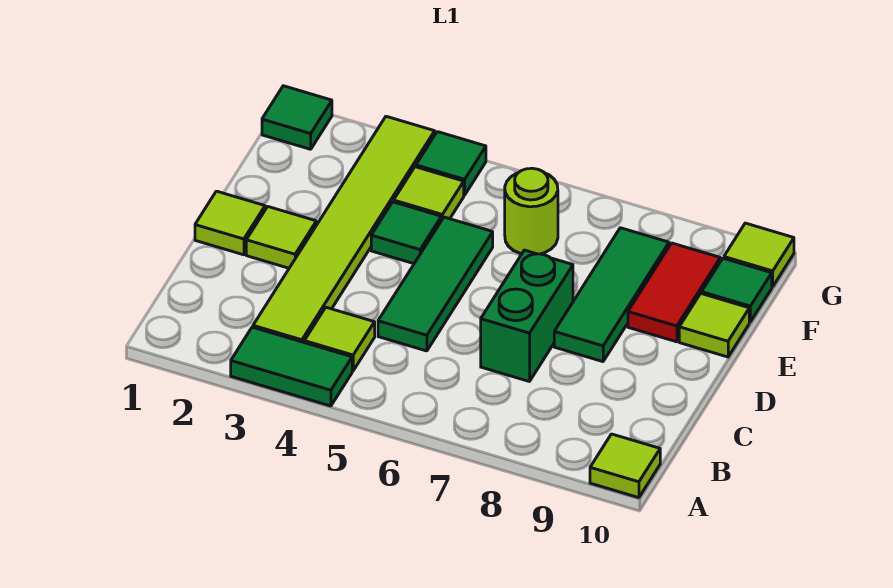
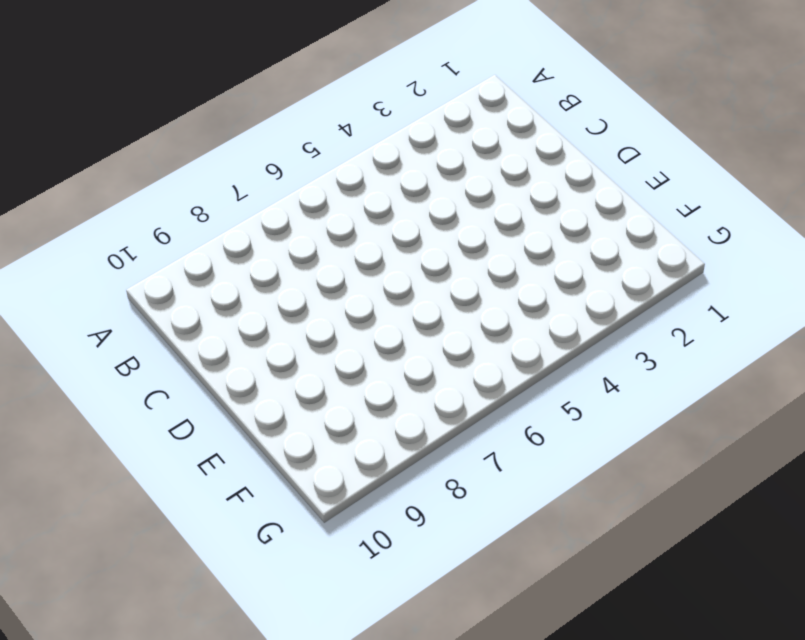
none -> green 1x2 tile [231,327,352,406]
none -> lime 1x1 tile [590,434,660,498]
none -> lime 1x6 tile [253,116,435,342]

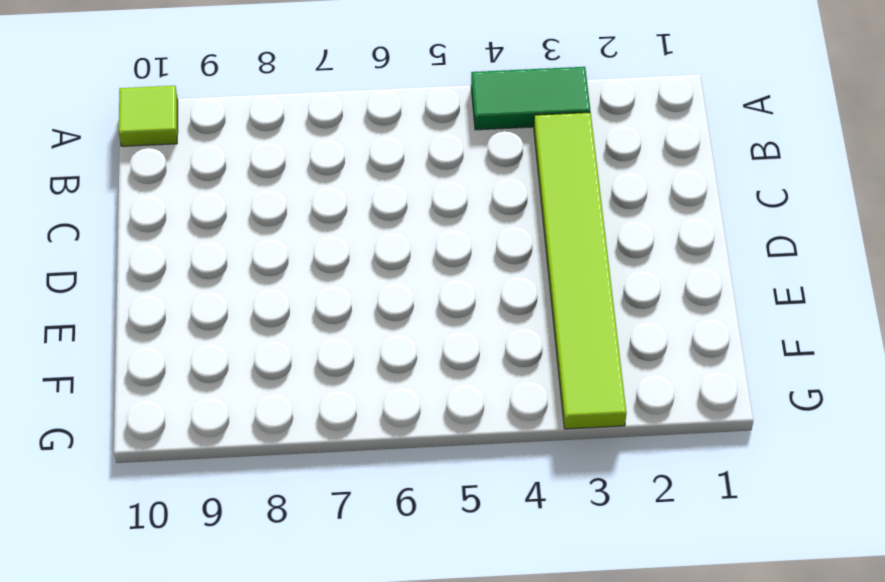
none -> lime 1x1 tile [304,307,375,371]
none -> green 1x3 tile [378,217,493,351]
none -> green 1x2 brick [481,250,573,382]

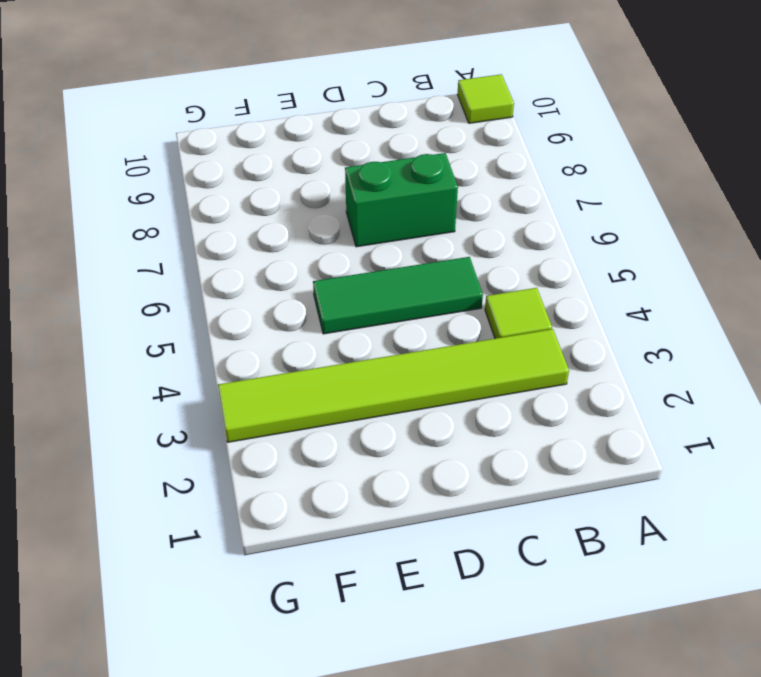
none -> green 1x2 tile [231,327,352,406]
none -> lime 1x1 tile [195,191,265,255]
none -> lime 1x1 tile [246,207,316,268]

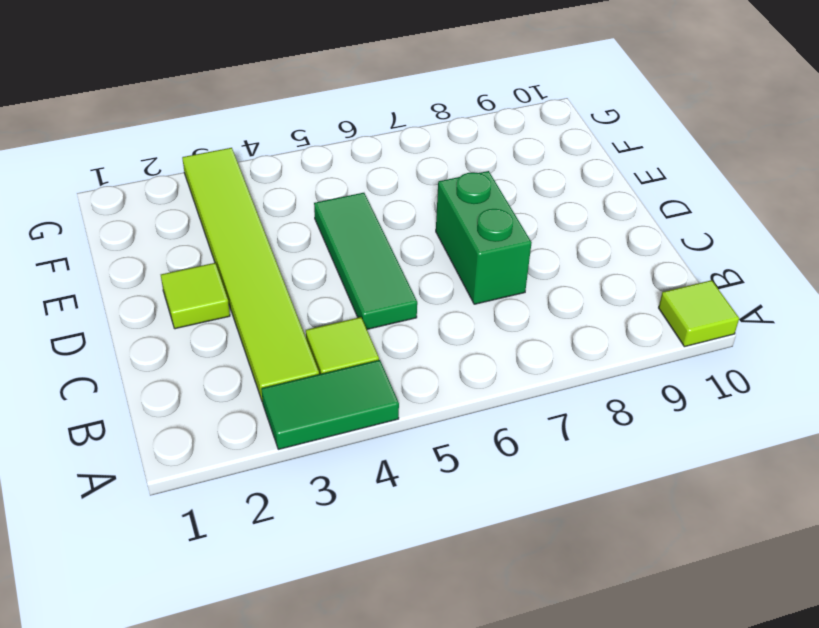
none -> lime 1x1 tile [195,191,265,255]
none -> green 1x3 tile [554,228,669,362]
none -> green 1x1 tile [371,202,441,264]

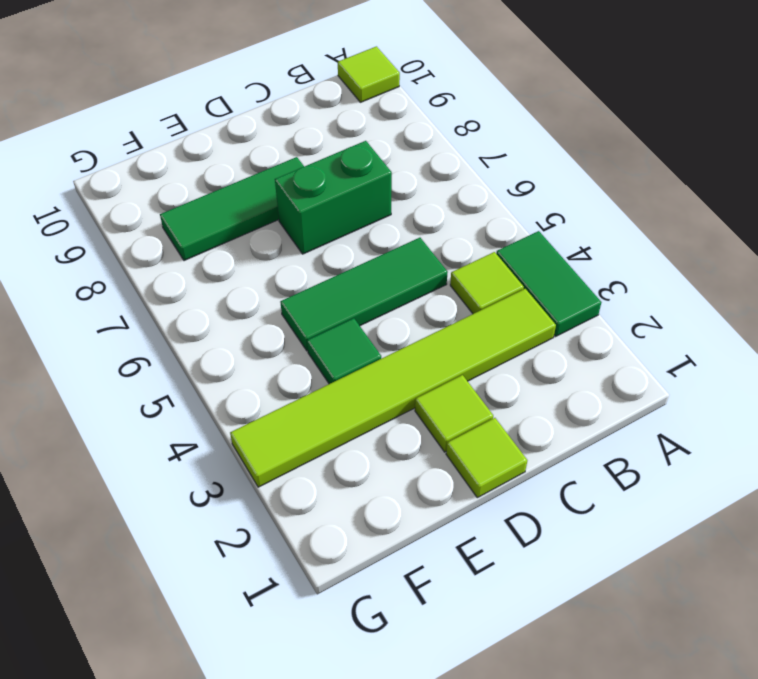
none -> red 1x2 tile [628,243,720,342]
none -> lime 1x1 tile [679,294,749,357]
none -> lime 1x1 tile [394,167,464,221]

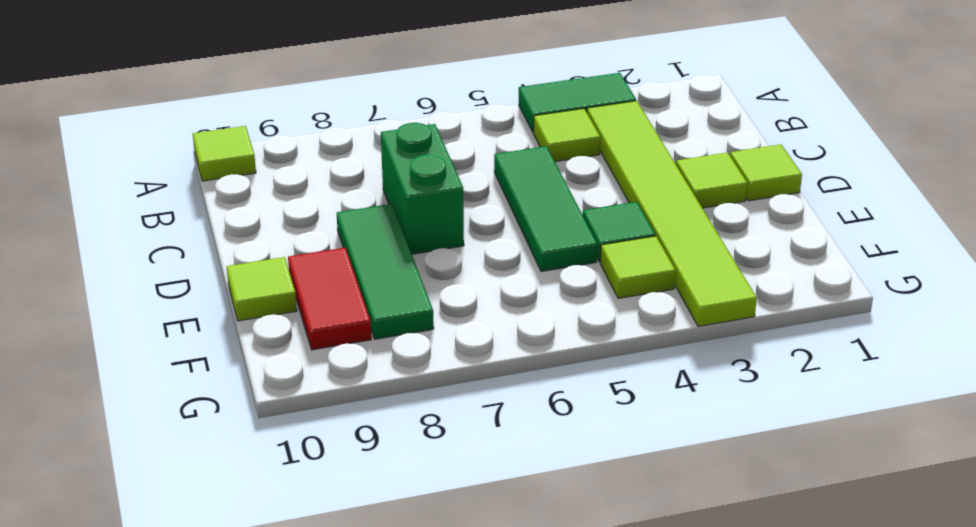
none -> lime 1x1 round brick [505,168,558,254]
none -> green 1x1 tile [702,258,772,322]
none -> green 1x1 tile [262,86,332,149]

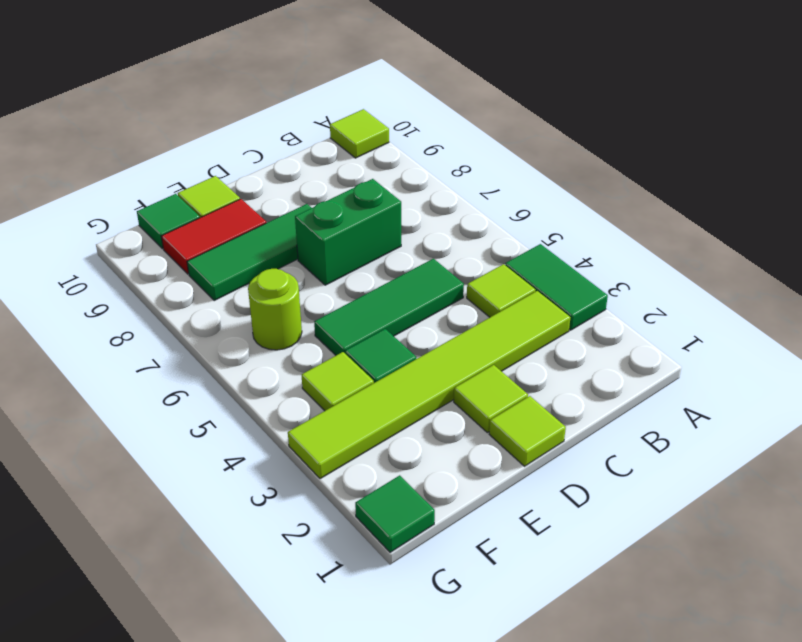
none -> green 1x1 tile [416,132,486,195]
none -> lime 1x1 tile [724,223,794,287]

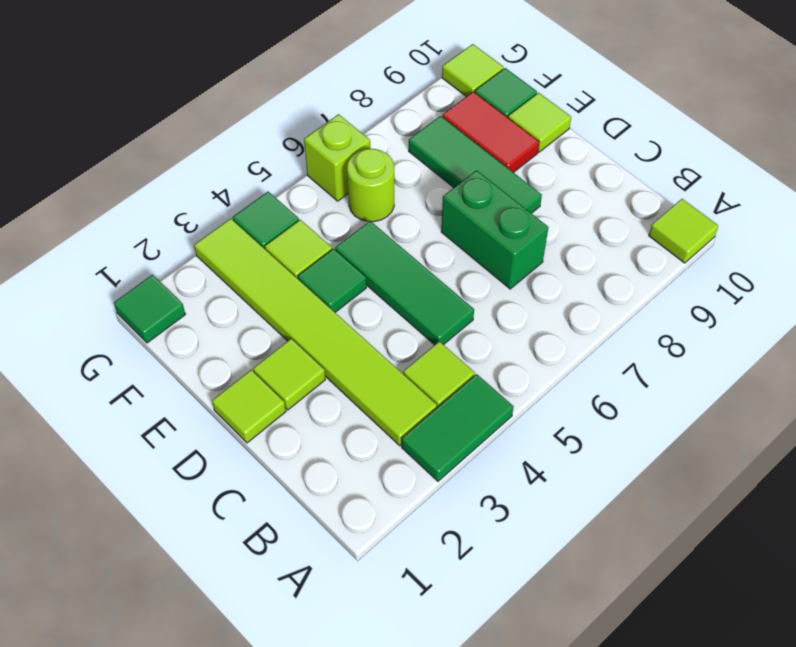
lime 1x1 brick [304,114,370,201] -> none

